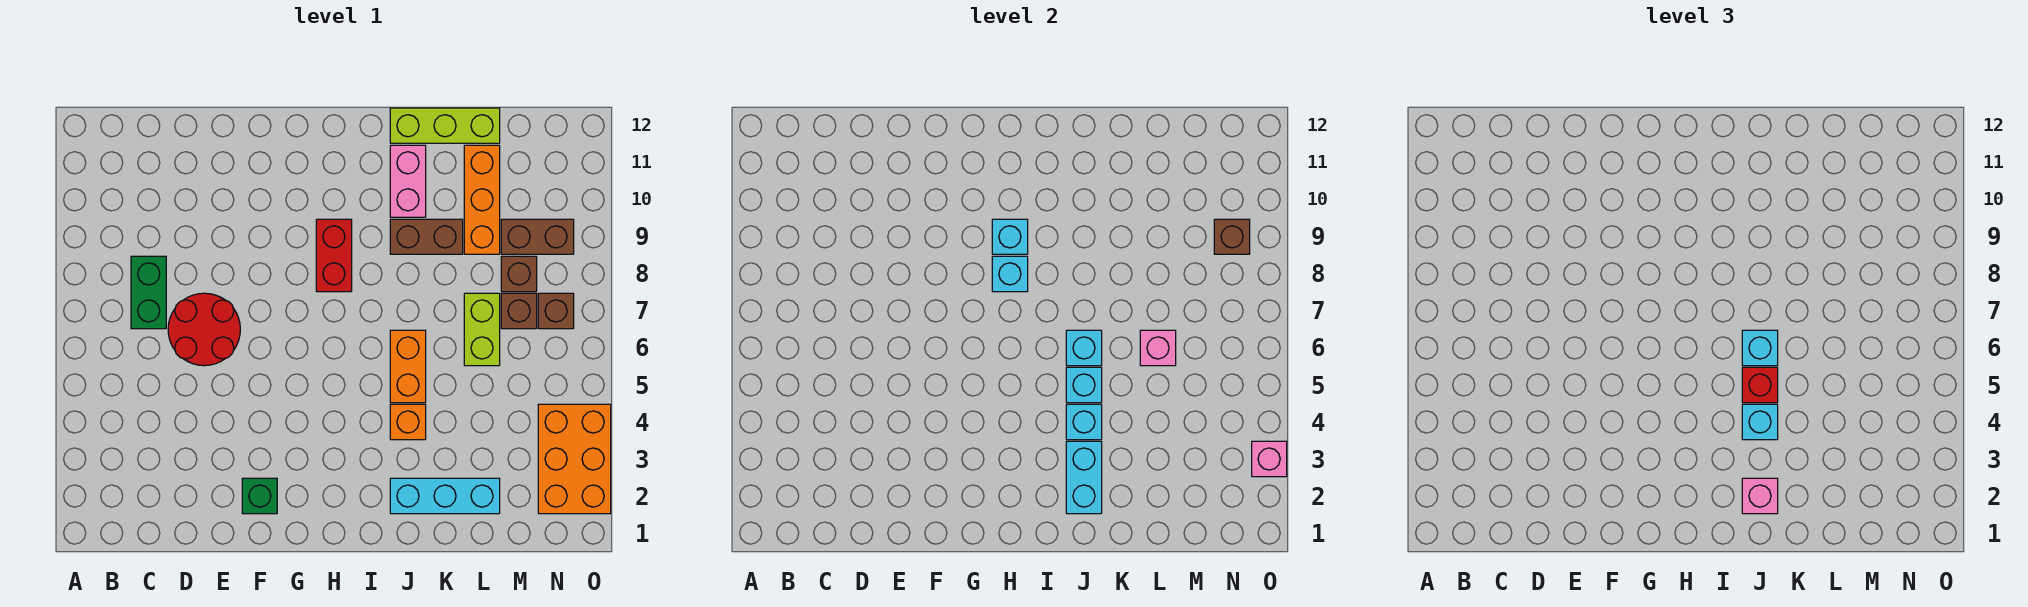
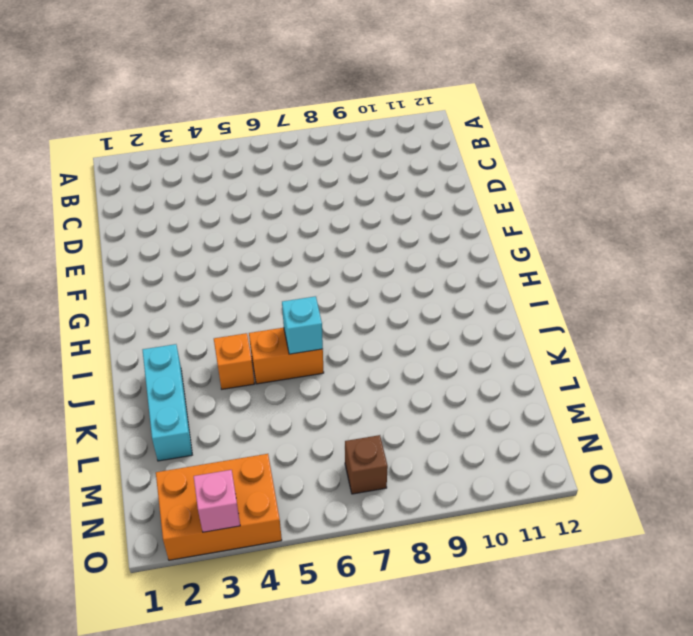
none -> green 1x2 brick [131,256,166,329]
none -> red 2x2 round brick [168,293,240,366]
none -> green 1x1 brick [242,478,277,514]
none -> red 1x2 brick [316,219,352,292]

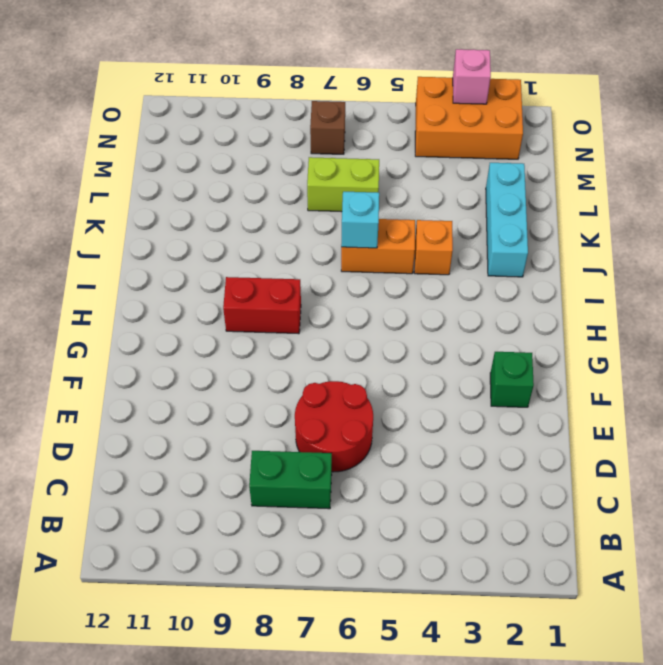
none -> brown 1x2 brick [390,219,463,254]
none -> pink 1x2 brick [390,145,426,217]
none -> lime 1x3 brick [390,108,500,143]
none -> orange 1x3 brick [464,145,500,254]

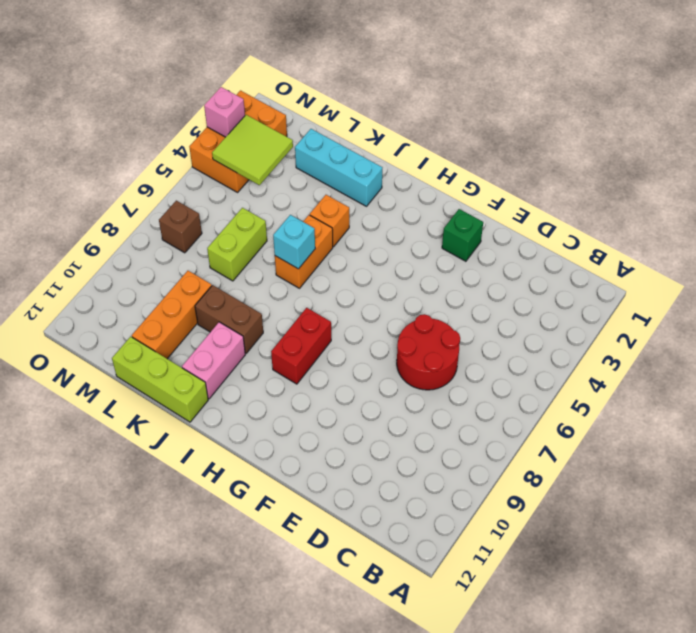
lime 2x2 tile [212,115,293,185] -> none
none -> green 1x2 brick [131,256,166,329]
none -> brown 1x1 brick [501,293,537,329]
none -> brown 1x1 brick [501,256,537,292]
none -> brown 1x2 brick [501,219,574,254]

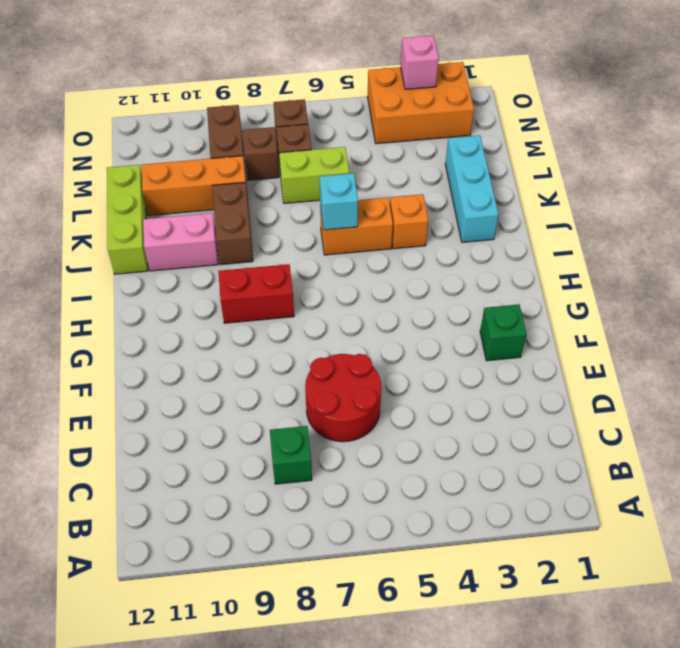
green 1x1 brick [270,426,312,484] -> green 1x2 brick [131,256,166,329]
none -> cyan 1x1 brick [992,256,1028,292]
none -> cyan 1x1 brick [992,219,1028,254]
none -> cyan 1x2 brick [1066,441,1102,514]
none -> cyan 1x1 brick [1066,404,1102,440]

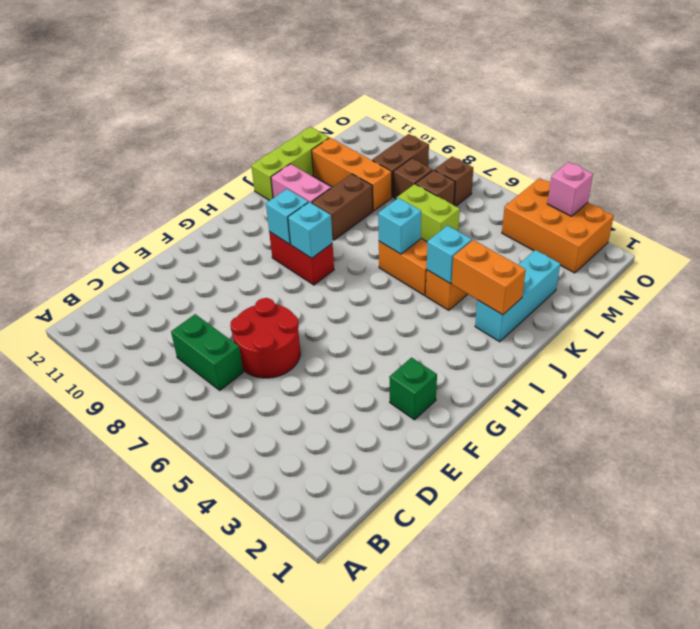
orange 1x2 brick [452,240,526,315] -> cyan 1x2 brick [1066,441,1102,514]
none -> cyan 1x1 brick [1066,367,1102,403]
none -> pink 1x1 brick [1140,330,1176,366]
none -> brown 1x1 brick [1214,219,1250,254]
none -> pink 1x1 brick [1742,478,1778,514]

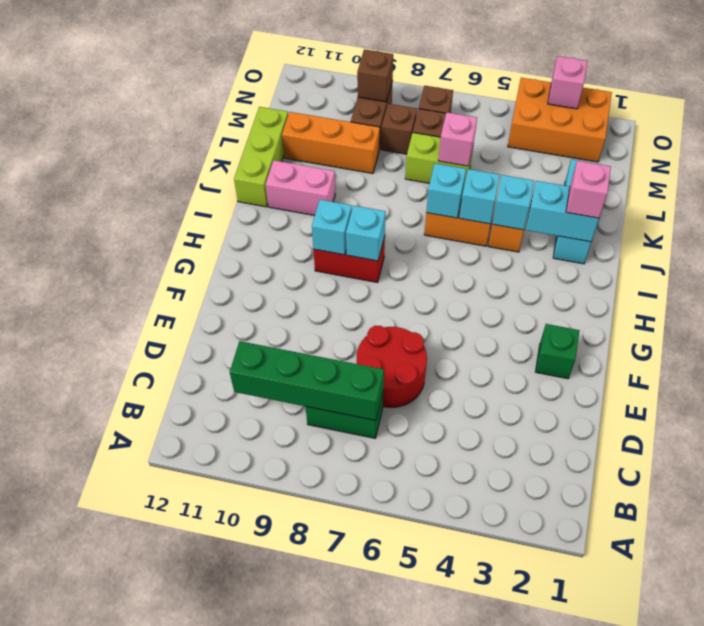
green 1x4 brick [230,341,384,421] -> none
none -> brown 1x2 brick [390,219,463,254]
none -> cyan 1x1 brick [1742,404,1778,440]
none -> red 1x1 brick [1742,367,1778,403]
none -> cyan 1x1 brick [1742,330,1778,366]

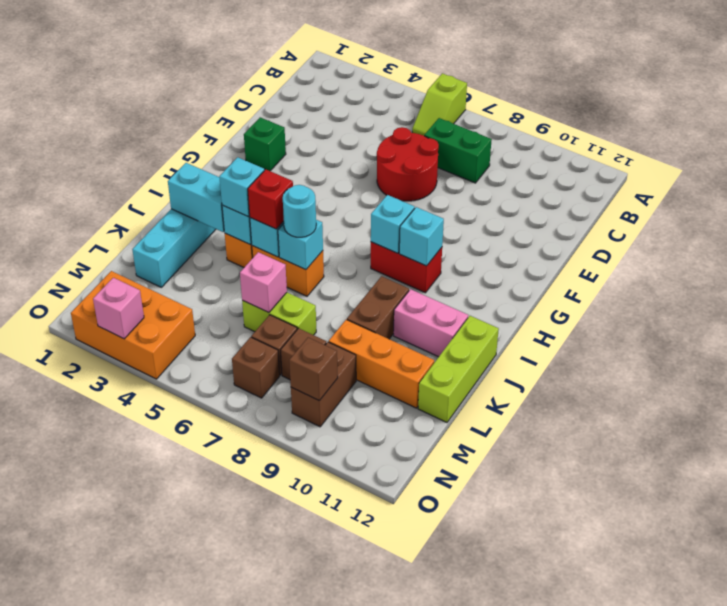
lime 1x2 slope [412,73,467,136] -> none
cyan 1x1 round brick [283,185,316,237] -> cyan 1x1 brick [1742,330,1778,366]
none -> pink 1x1 brick [1742,478,1778,514]

